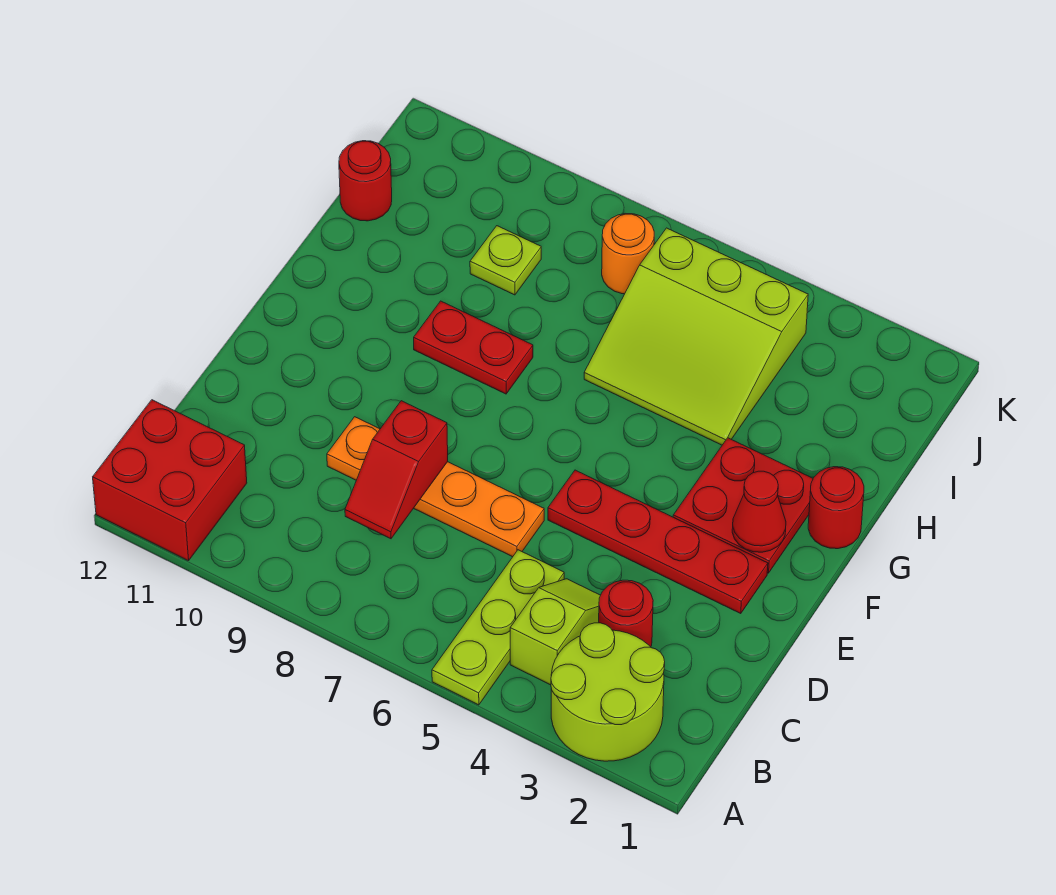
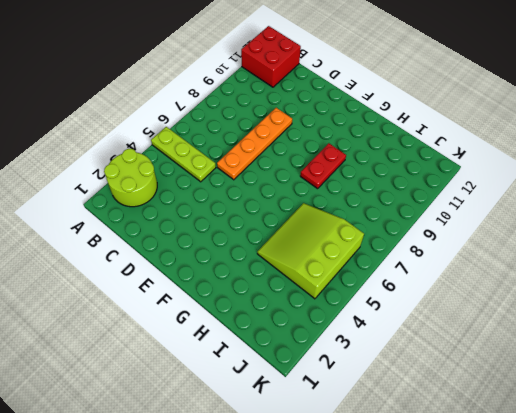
none -> lime 1x2 slope [510,579,601,685]
none -> red 1x1 round brick [599,580,653,647]
none -> red 1x4 plate [548,470,768,614]

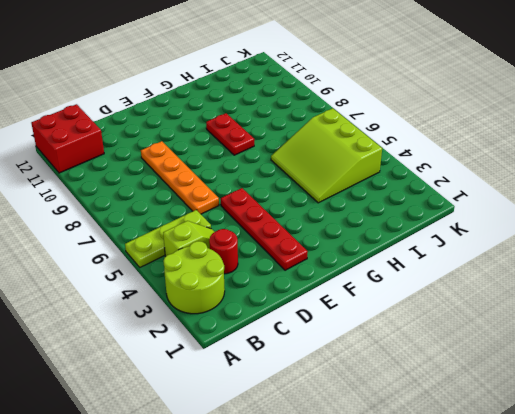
none -> red 2x2 plate [673,438,813,573]
none -> red 1x1 round brick [808,467,864,549]
none -> lime 1x1 plate [470,226,541,295]

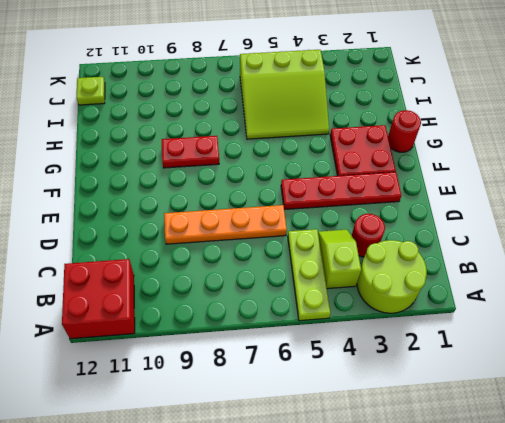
lime 1x1 plate [77,77,105,105] -> lime 1x1 plate moved to [470,226,541,295]
none -> red 1x1 round brick [339,141,392,221]
none -> orange 1x1 round brick [602,214,654,294]
none -> red 1x2 slope [345,401,448,539]

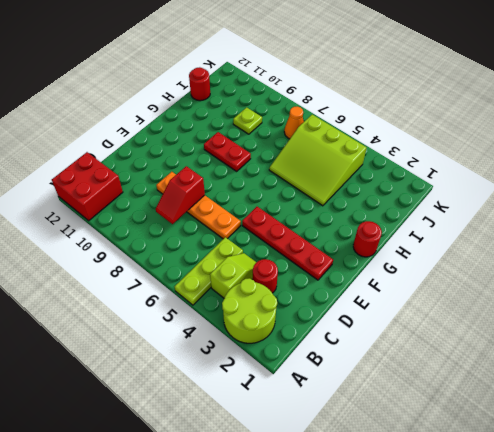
orange 1x1 cone [284,106,304,139] -> orange 1x1 round brick [602,214,654,294]
none -> red 2x2 plate [673,438,813,573]
none -> red 1x1 cone [732,471,786,552]

